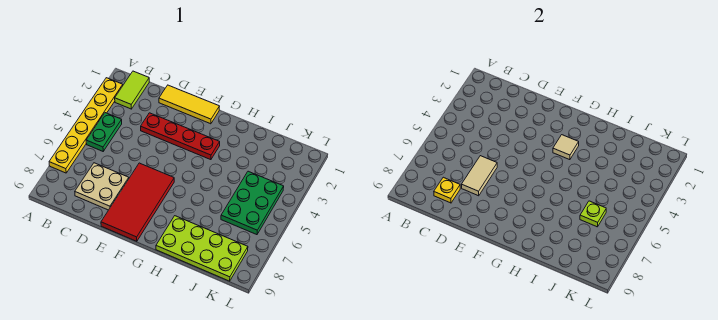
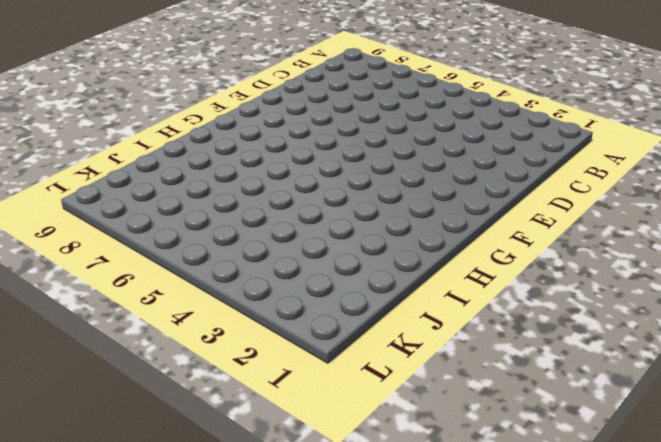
none -> yellow 1x6 plate [49,78,123,173]
none -> lime 1x2 tile [115,71,149,109]
none -> green 1x2 plate [86,113,122,151]

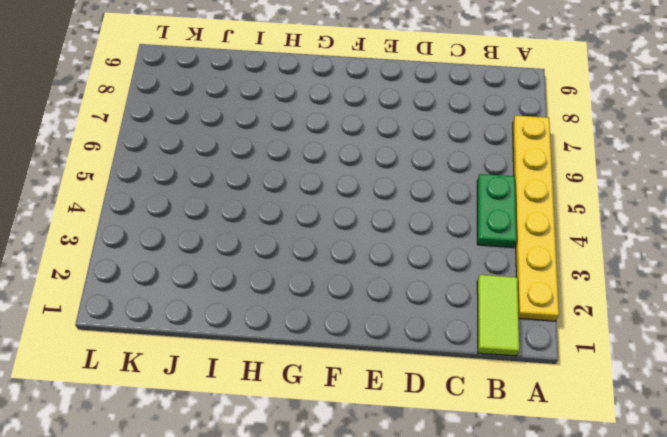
none -> tan 2x2 plate [75,163,129,210]
none -> yellow 1x3 tile [159,85,220,124]
none -> red 1x4 plate [141,113,220,160]

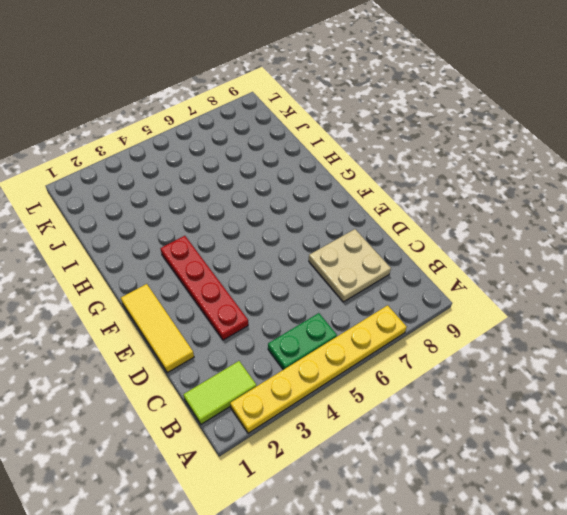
none -> red 2x4 tile [101,163,174,241]
none -> lime 2x4 plate [156,216,248,281]
none -> green 2x3 plate [221,171,284,235]

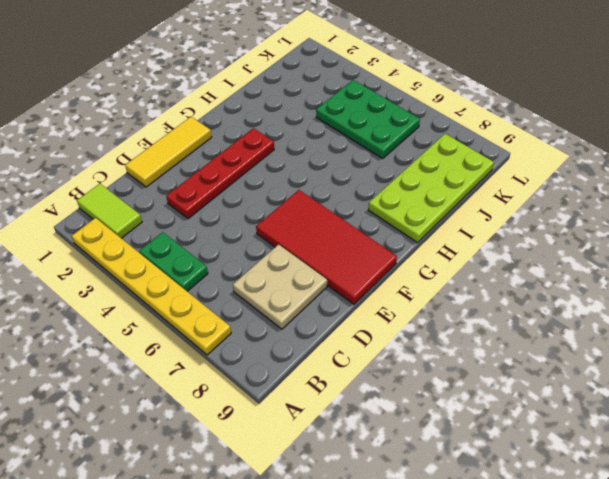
none -> yellow 1x1 plate [434,177,460,203]
none -> tan 1x2 tile [462,156,497,196]
none -> tan 1x1 tile [553,135,579,160]

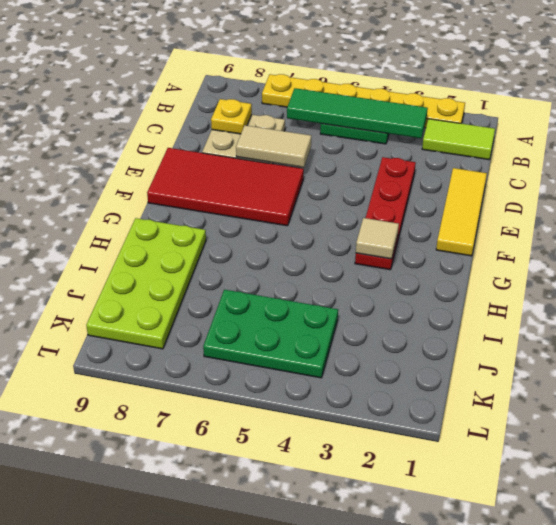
green 1x4 tile [287,88,428,138] -> none
none -> lime 1x1 plate [580,201,606,227]

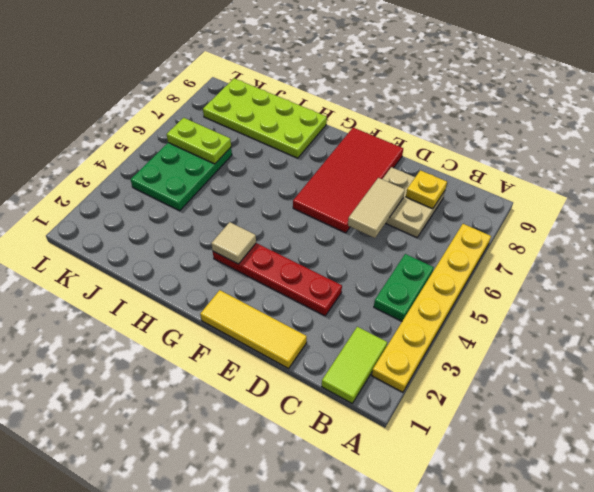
lime 1x2 plate [167,118,231,164] -> lime 1x1 plate [580,201,606,227]

